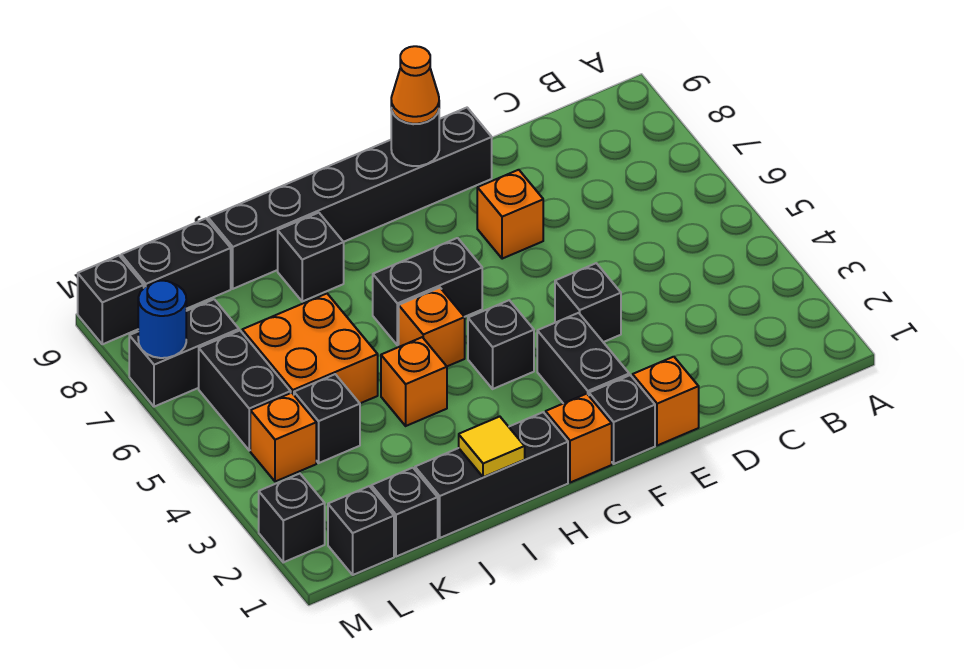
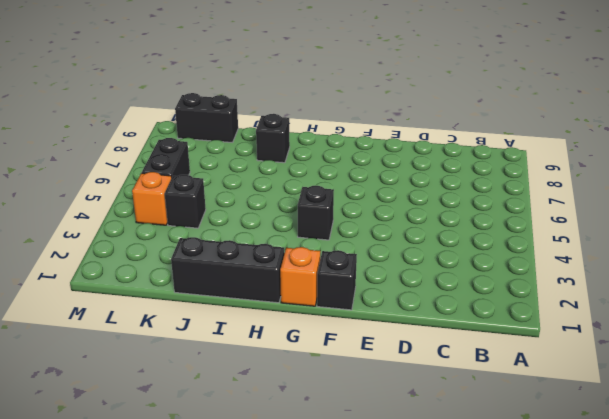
none -> orange 1x1 brick [633,357,699,446]
none -> black 1x1 brick [555,263,621,342]
none -> orange 1x1 brick [477,170,543,259]

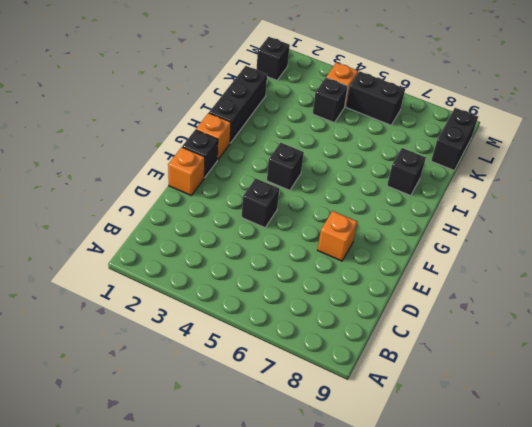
none -> black 1x6 brick [208,108,492,289]
none -> black 1x2 brick [537,313,629,403]
none -> black 1x2 brick [373,238,482,345]

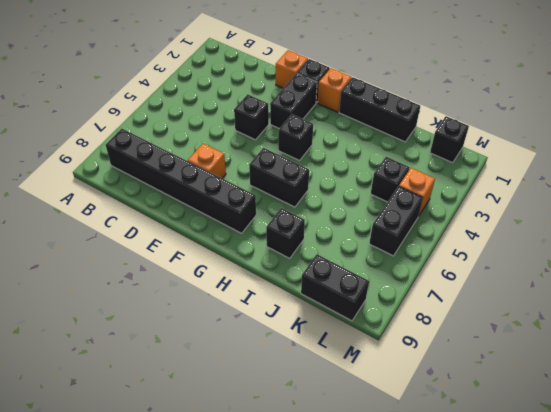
black 1x6 brick [106,129,256,233] -> black 1x6 brick moved to [208,108,492,289]
none -> orange 1x1 brick [399,288,465,366]
none -> orange 1x1 brick [381,337,447,426]
none -> orange 2x2 brick [242,294,378,403]

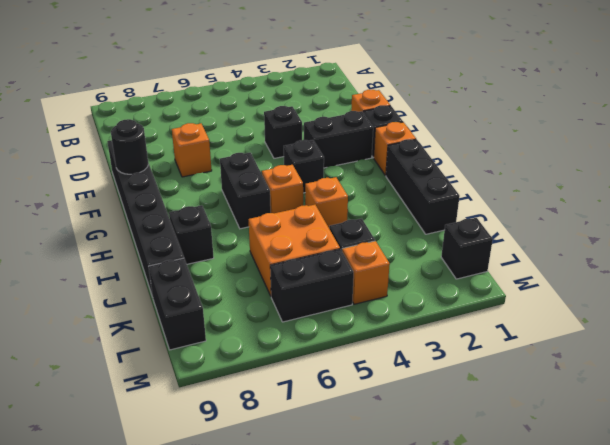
none -> black 1x1 brick [371,468,438,557]
none -> black 1x2 brick [129,299,239,407]
none -> black 1x1 brick [259,474,325,562]

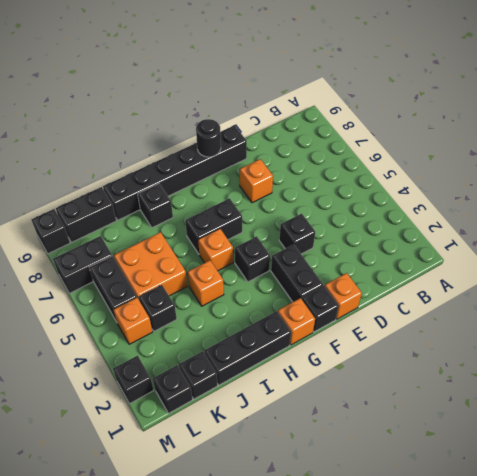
none -> yellow 1x1 tile [459,417,525,477]
none -> blue 1x1 round brick [138,281,186,358]
none -> orange 1x1 cone [391,46,439,124]

